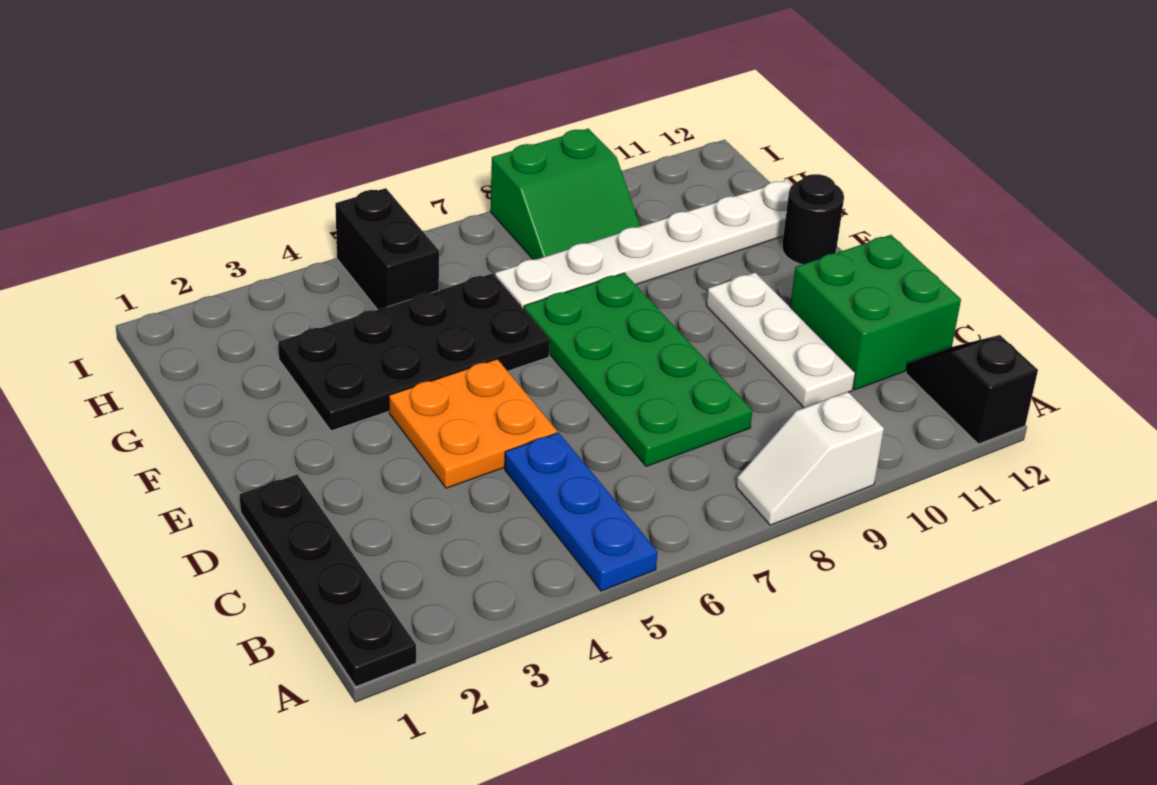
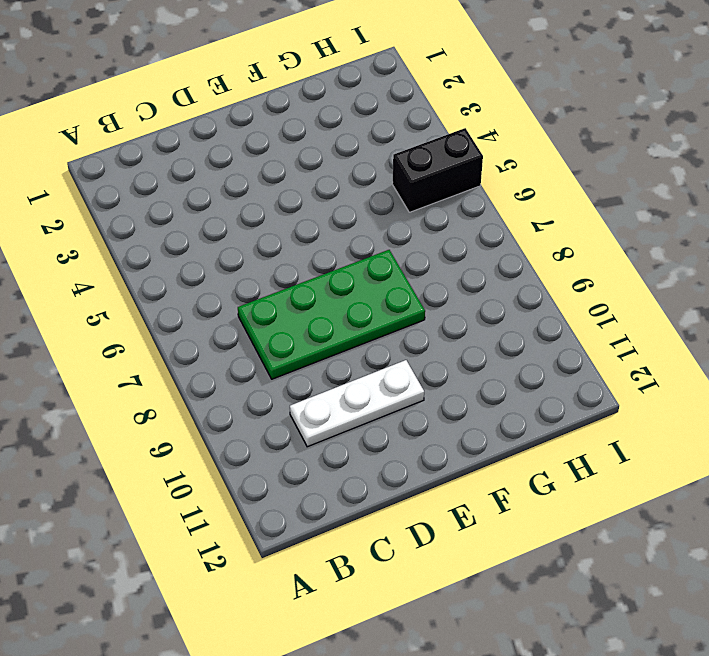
none -> black 1x4 plate [240,475,416,687]
none -> blue 1x3 plate [505,433,658,591]
none -> white 1x2 slope [736,392,884,525]

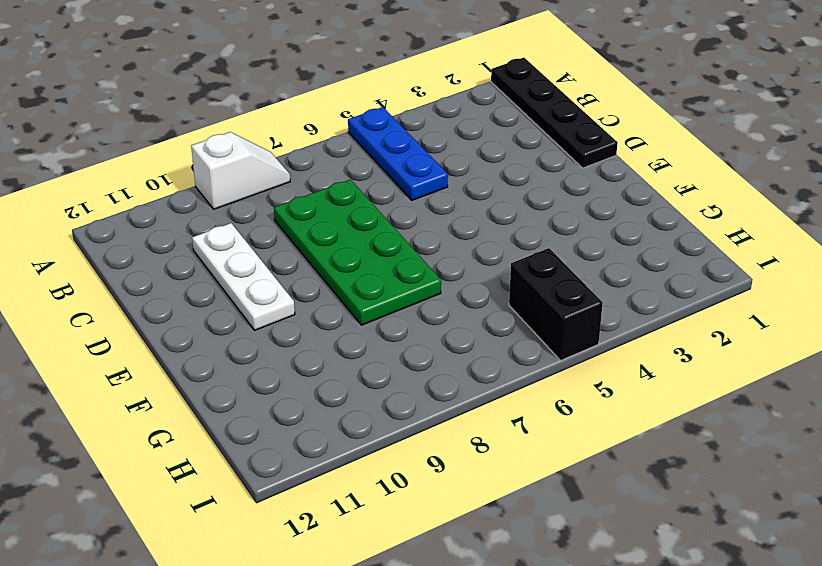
none -> black 1x2 slope [906,335,1038,444]
none -> green 2x2 brick [790,235,961,390]
none -> orange 2x2 plate [389,359,557,488]

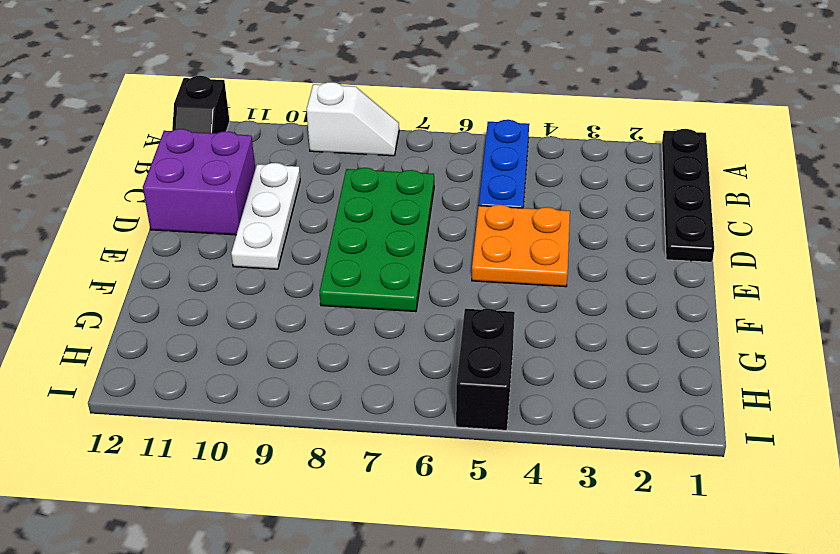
purple 2x2 brick [143,129,255,235] -> green 2x2 brick [790,235,961,390]
none -> black 2x4 plate [278,273,550,431]
none -> black 1x1 round brick [782,174,844,264]
none -> white 1x6 plate [495,180,792,309]

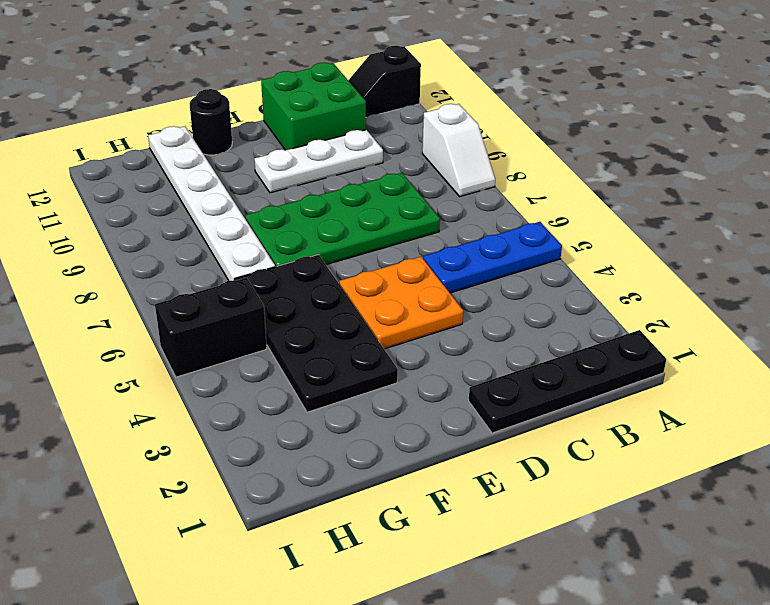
none -> green 2x2 slope [490,129,640,260]

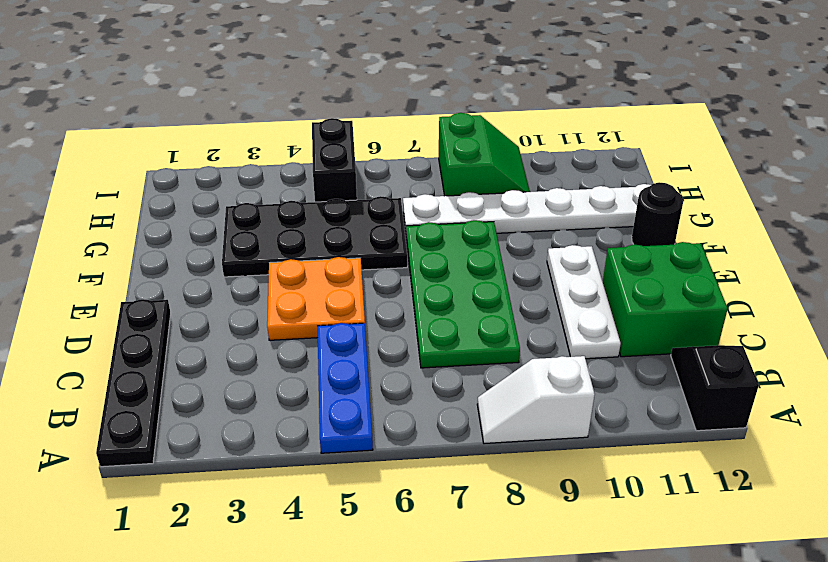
green 2x2 slope [439,113,530,196] -> green 2x2 slope turned to [490,129,640,260]

